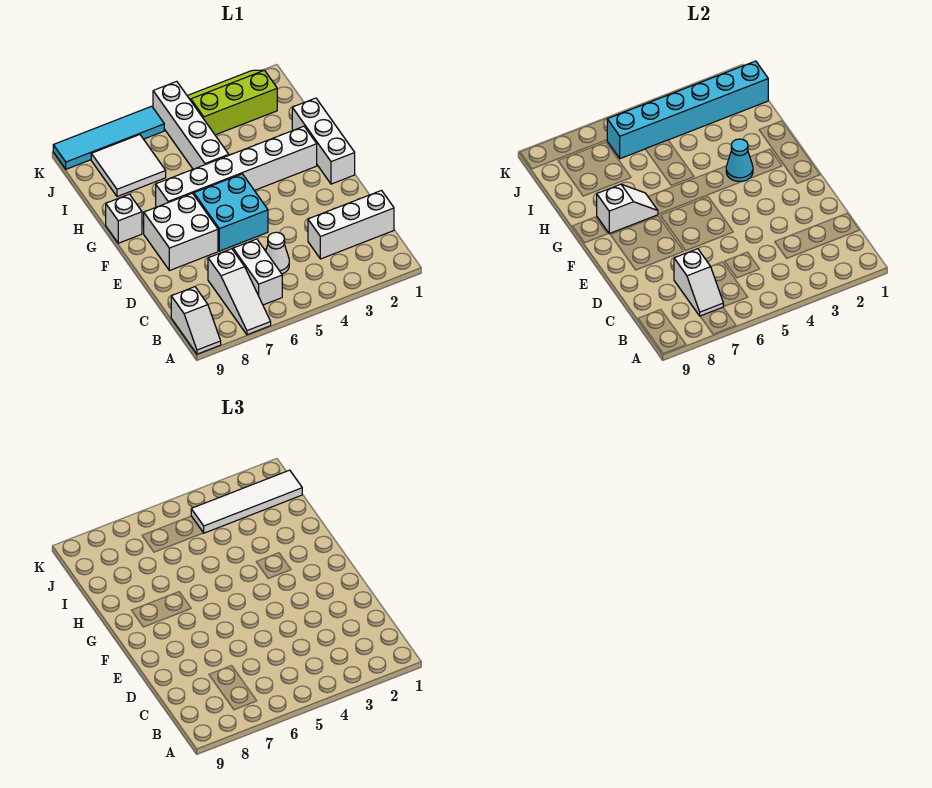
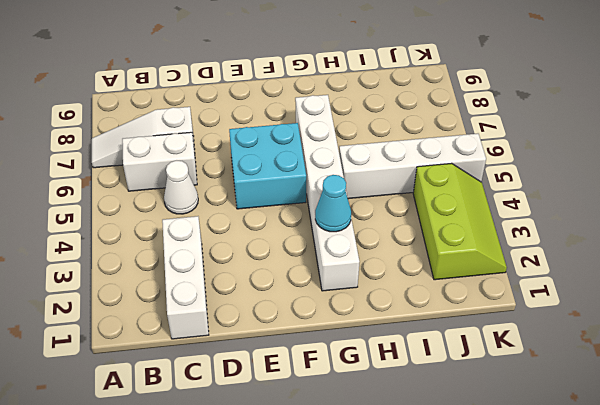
none -> white 1x2 slope [171,287,221,354]
none -> white 2x2 brick [144,193,218,271]
none -> white 1x3 brick [292,98,355,184]

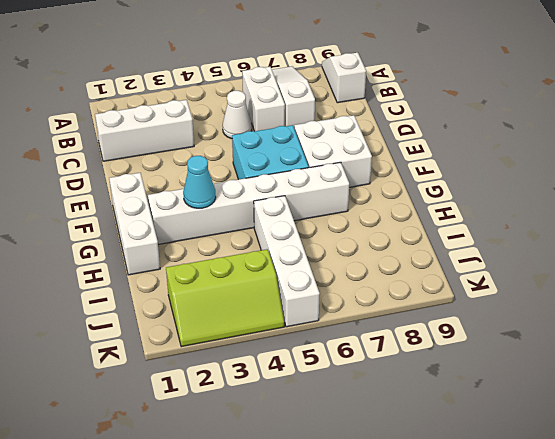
none -> white 1x1 brick [106,194,142,243]
none -> white 2x2 tile [91,135,166,197]
none -> cyan 1x4 tile [53,106,164,169]

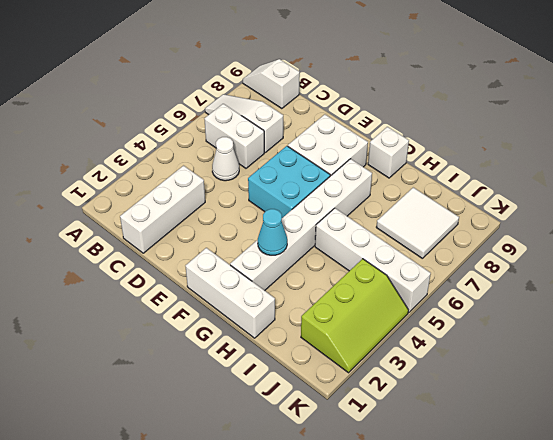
none -> cyan 1x4 tile [53,106,164,169]
none -> white 1x2 slope [674,249,723,316]
none -> white 1x2 slope [597,184,658,233]

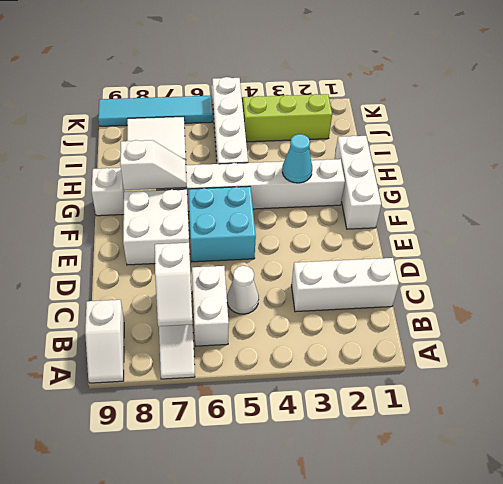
none -> cyan 1x6 brick [607,61,768,159]
none -> white 1x4 tile [191,470,302,533]

